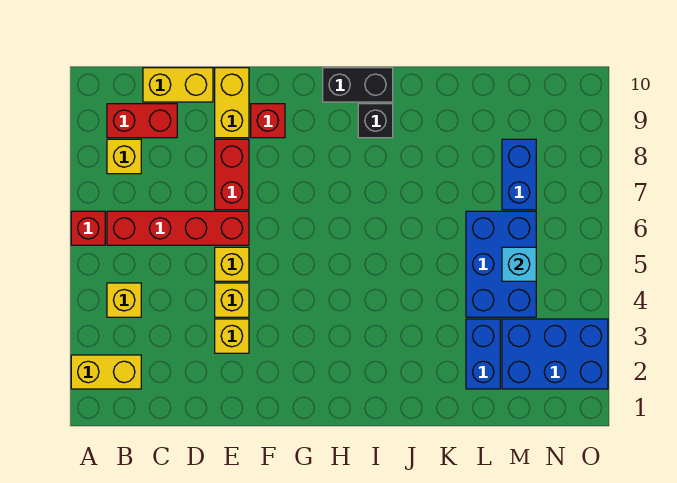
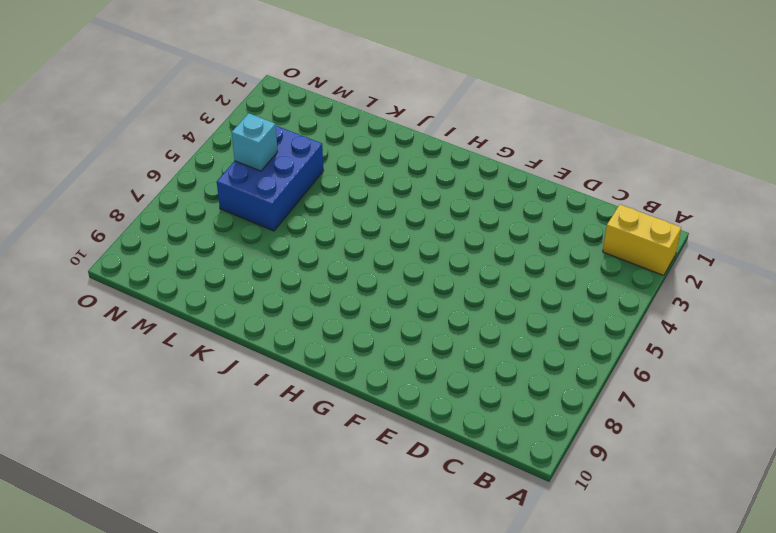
none -> red 1x1 brick [71,211,105,245]
none -> yellow 1x1 brick [107,283,141,317]
none -> red 1x4 brick [107,211,249,245]

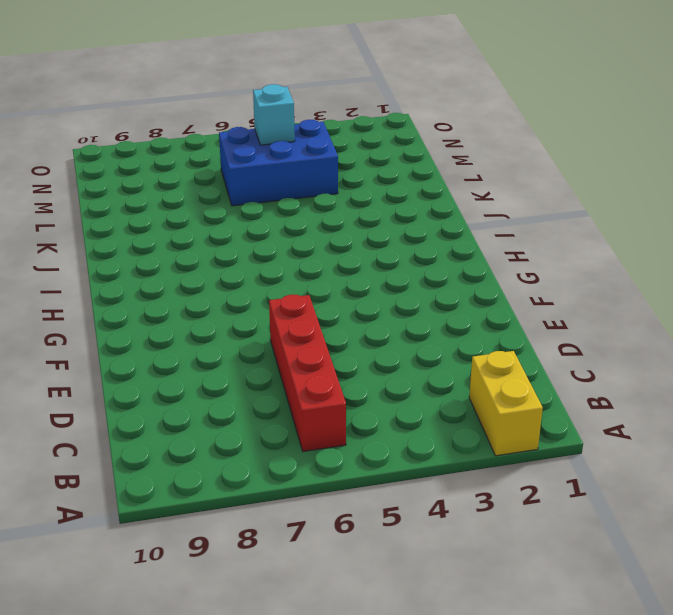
none -> red 1x1 brick [71,211,105,245]
none -> yellow 1x1 brick [107,283,141,317]
none -> yellow 1x1 brick [107,139,141,174]

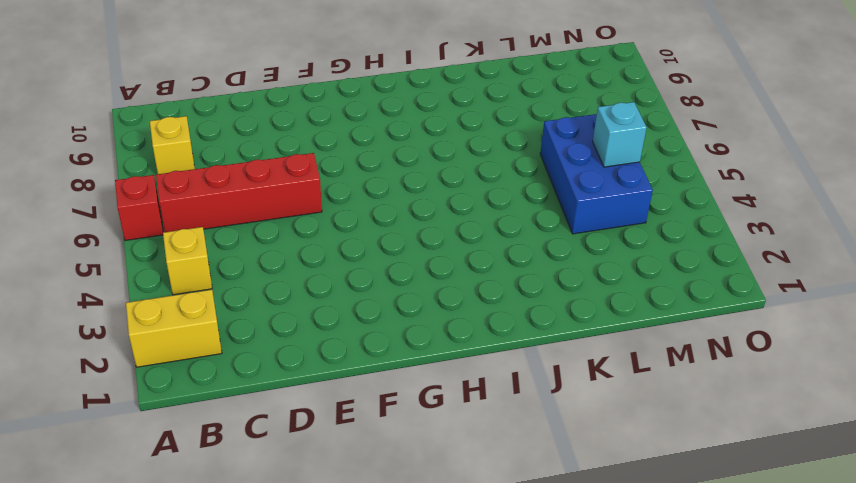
none -> red 1x2 brick [107,104,177,138]
none -> yellow 1x2 brick [143,68,213,102]
none -> yellow 1x1 brick [215,319,249,353]

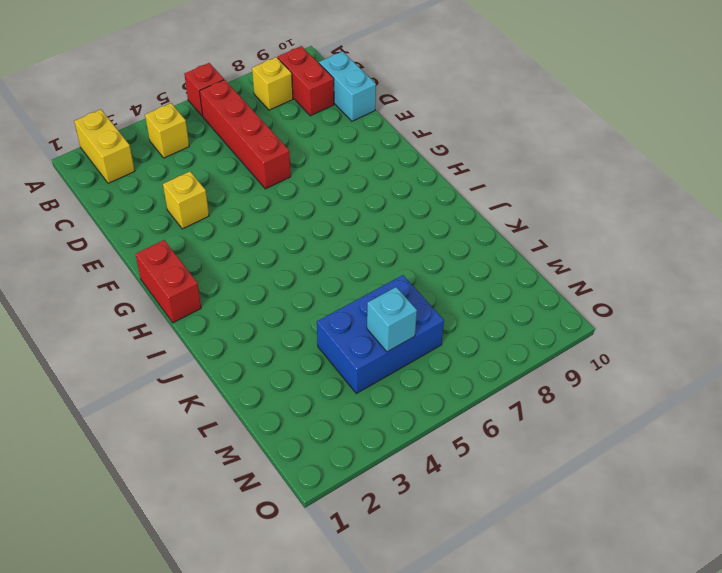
cyan 1x2 brick [319,51,376,121] -> yellow 1x2 brick [143,68,213,102]
red 1x2 brick [136,240,201,323] -> red 1x2 brick turned to [215,139,249,210]
none -> yellow 1x1 brick [215,283,249,317]
none -> yellow 1x1 brick [215,247,249,281]
none -> yellow 1x2 brick [215,68,249,138]

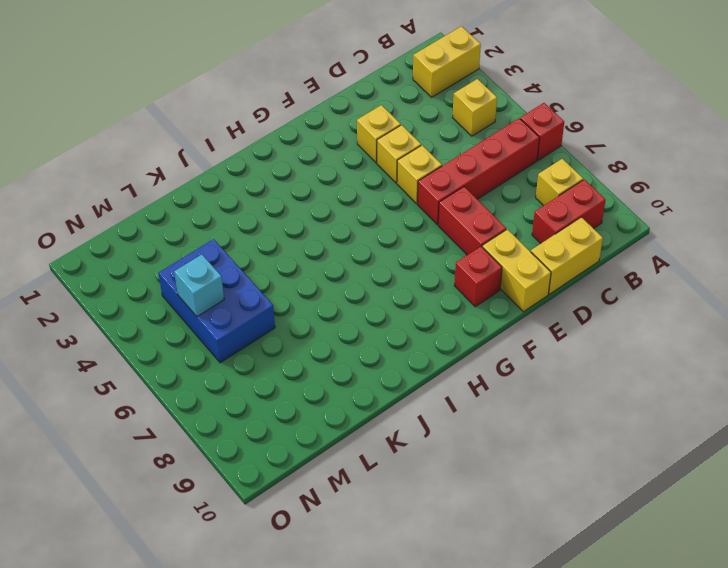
none -> black 1x2 brick [323,68,393,102]
none -> black 1x1 brick [358,104,393,138]
none -> blue 1x2 brick [466,319,500,389]

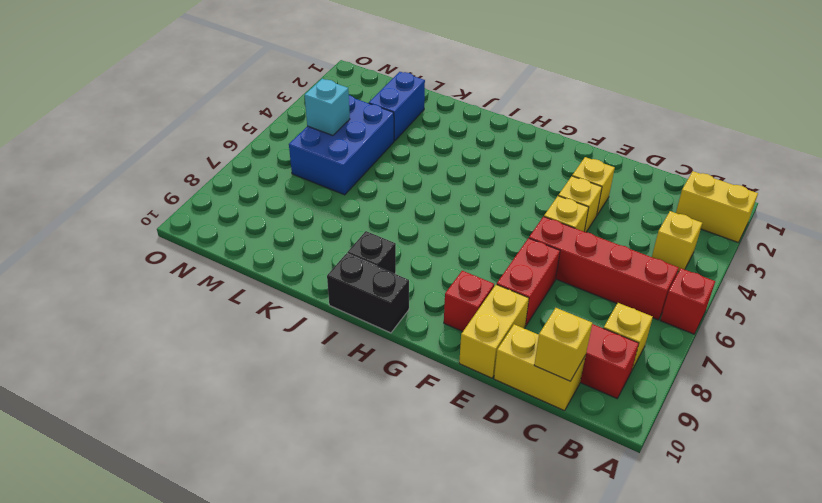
yellow 1x1 brick [534,308,592,381] -> none
none -> blue 2x3 brick [502,319,608,389]
none -> blue 1x2 brick [502,139,536,210]

